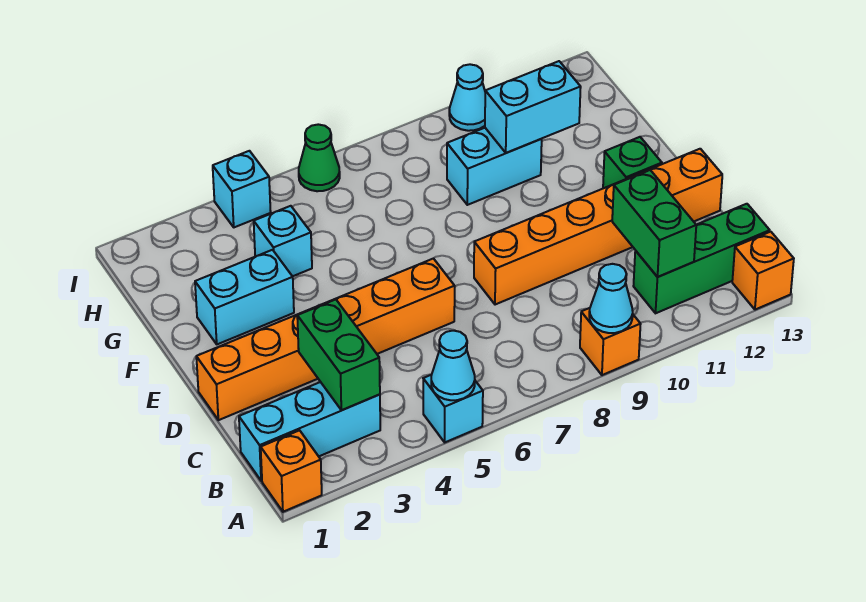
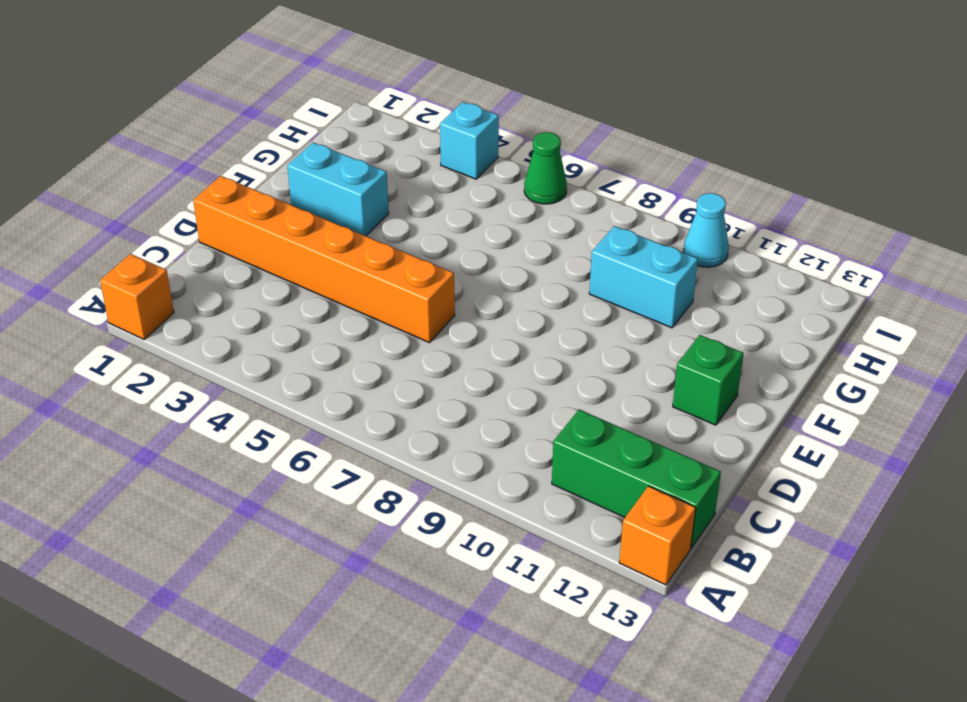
none -> cyan 1x1 brick [423,375,483,442]
none -> orange 1x1 brick [580,308,641,375]
none -> cyan 1x3 brick [239,382,380,481]

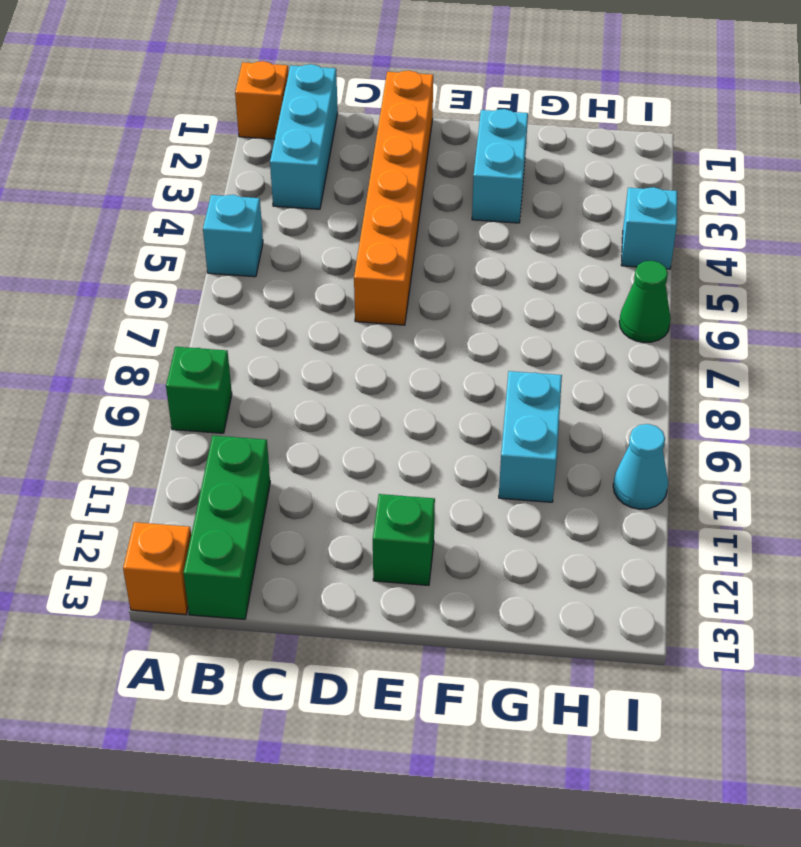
green 1x1 brick [166,347,232,433] -> orange 1x1 brick [580,308,641,375]
none -> orange 1x6 brick [474,149,722,305]
none -> cyan 1x1 brick [254,206,312,276]
none -> cyan 1x1 cone [431,331,475,400]

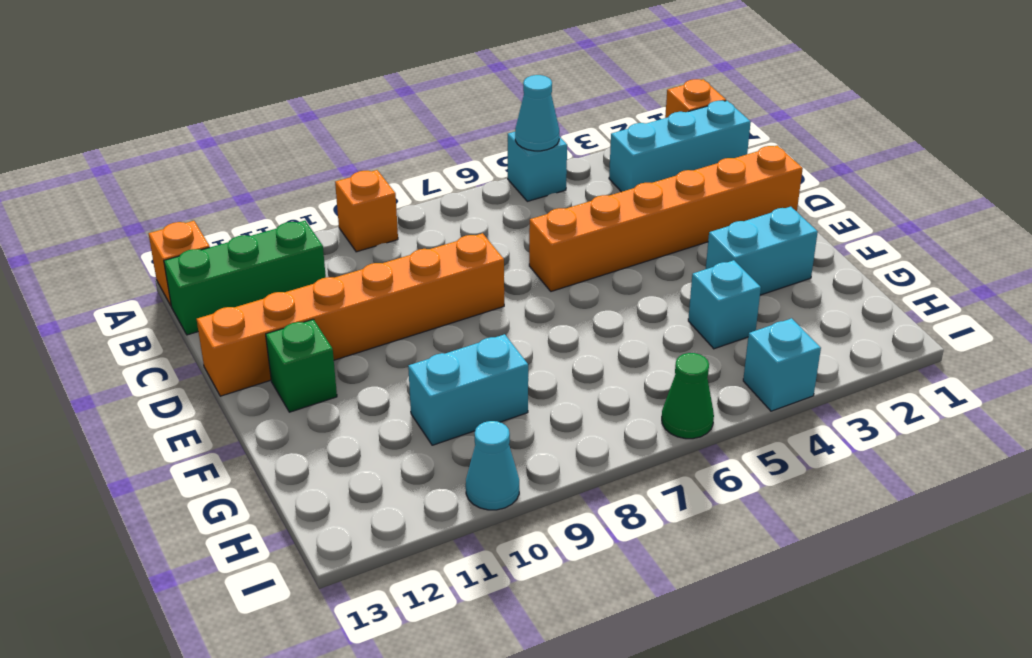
none -> cyan 1x1 cone [589,264,633,333]
none -> green 1x2 brick [297,300,380,410]
none -> green 1x2 brick [612,170,696,277]

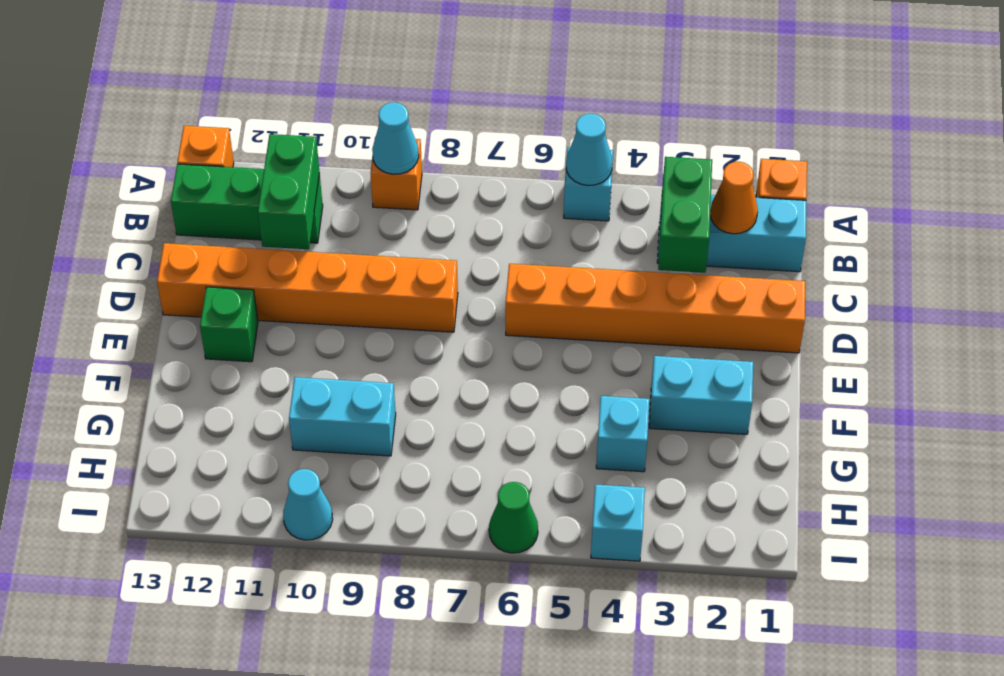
orange 1x1 cone [710,162,758,234] -> none
none -> cyan 1x2 brick [485,61,581,153]

